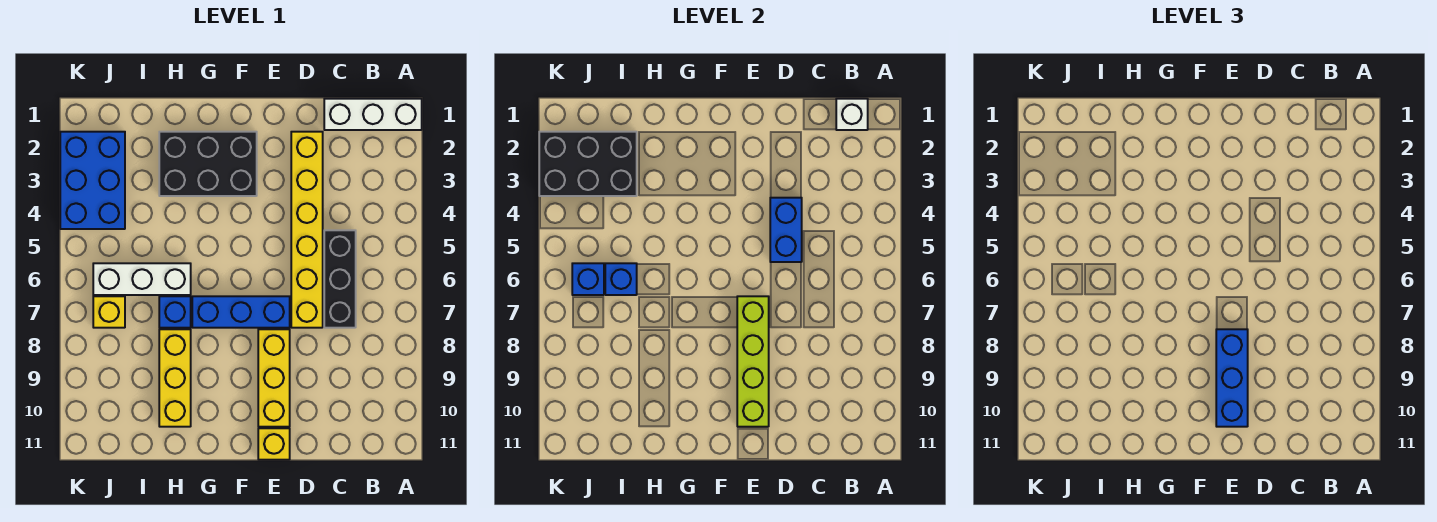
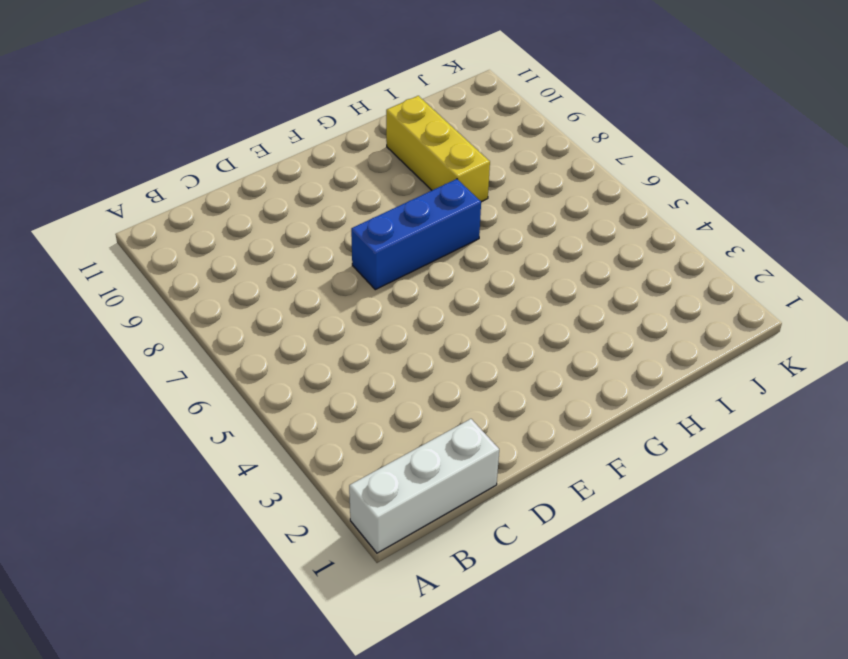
none -> black 1x3 brick [324,230,356,328]
none -> yellow 1x6 brick [291,132,323,328]
none -> yellow 1x3 brick [258,329,290,427]

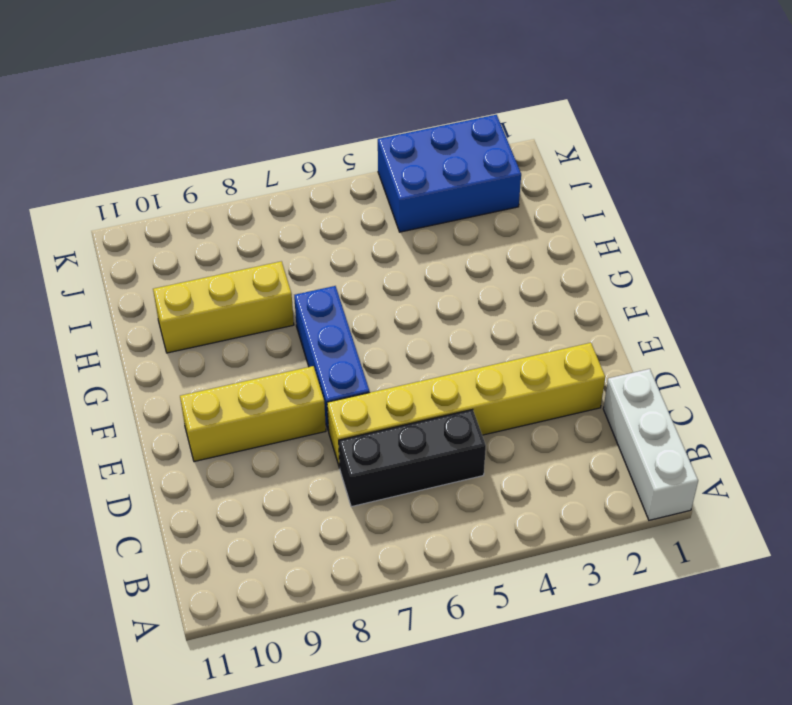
none -> yellow 1x1 brick [258,428,290,460]
none -> black 2x3 brick [159,132,257,196]
none -> white 1x3 brick [93,263,191,295]

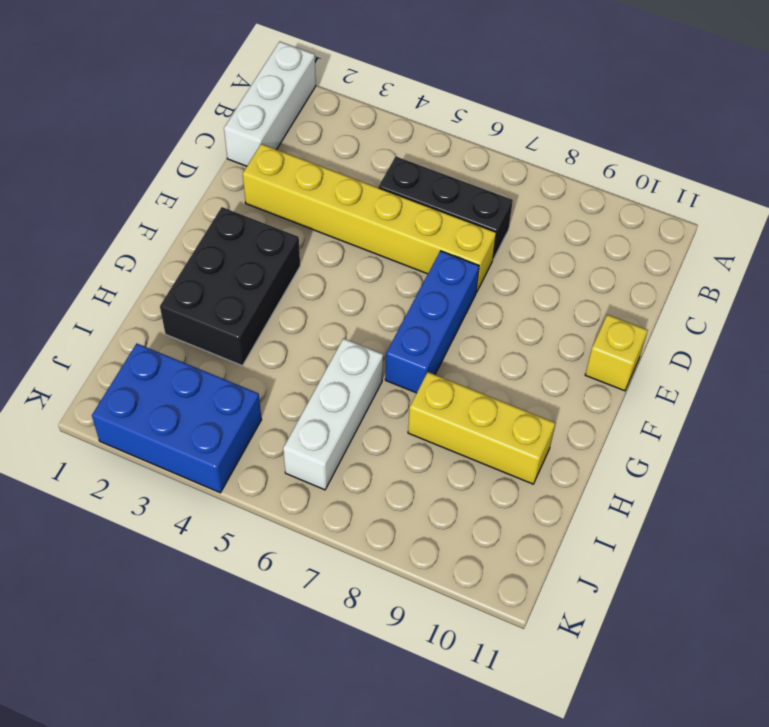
none -> yellow 1x3 brick [258,329,290,427]
none -> blue 1x1 brick [159,296,191,328]
none -> yellow 1x1 brick [93,296,125,328]

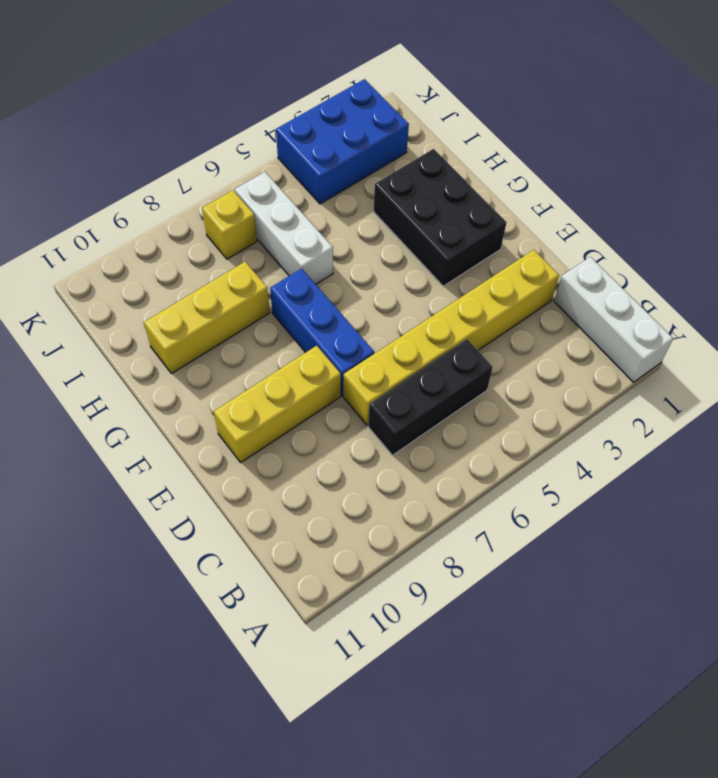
none -> yellow 1x1 brick [258,428,290,460]
none -> blue 1x1 brick [159,296,191,328]
none -> white 1x1 brick [836,99,868,130]

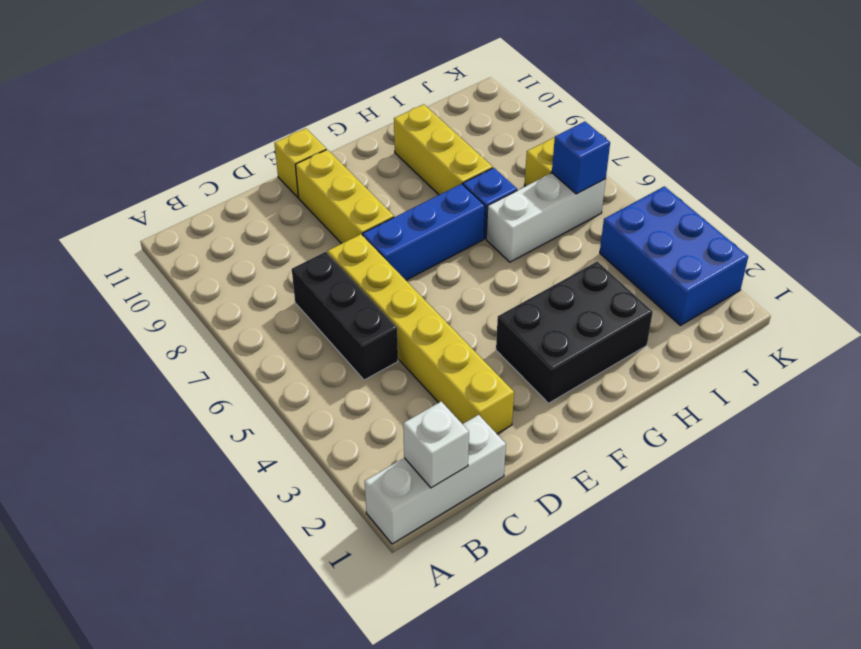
none -> blue 1x2 brick [770,198,802,262]
none -> lime 1x4 brick [737,296,769,427]
none -> black 2x3 brick [539,132,637,196]

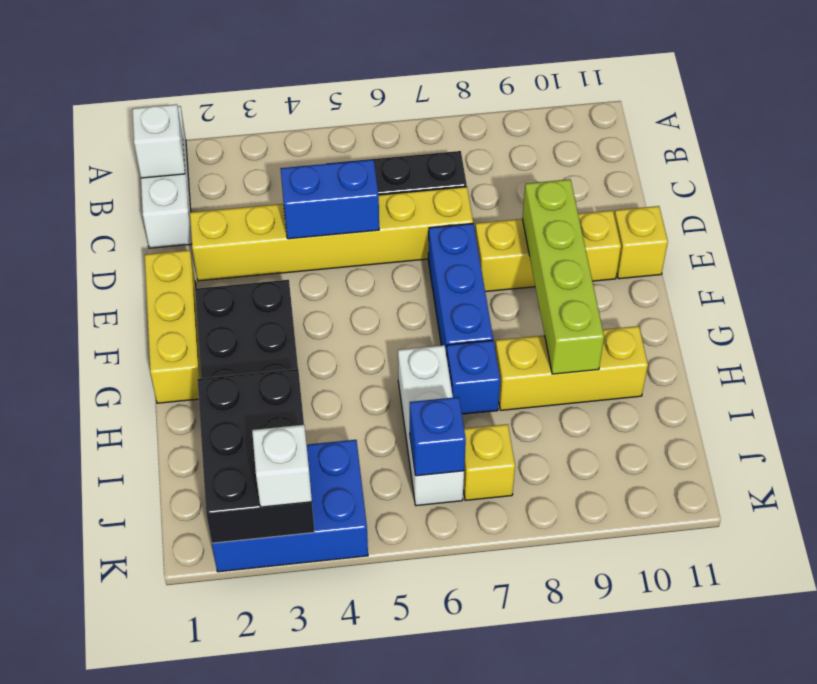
yellow 1x3 brick [145,250,201,403] -> none
lime 1x4 brick [522,179,604,374] -> lime 1x4 brick turned to [737,296,769,427]
white 1x1 brick [252,425,312,507] -> none
none -> blue 1x1 brick [605,263,637,295]
none -> blue 1x3 brick [1216,329,1248,427]

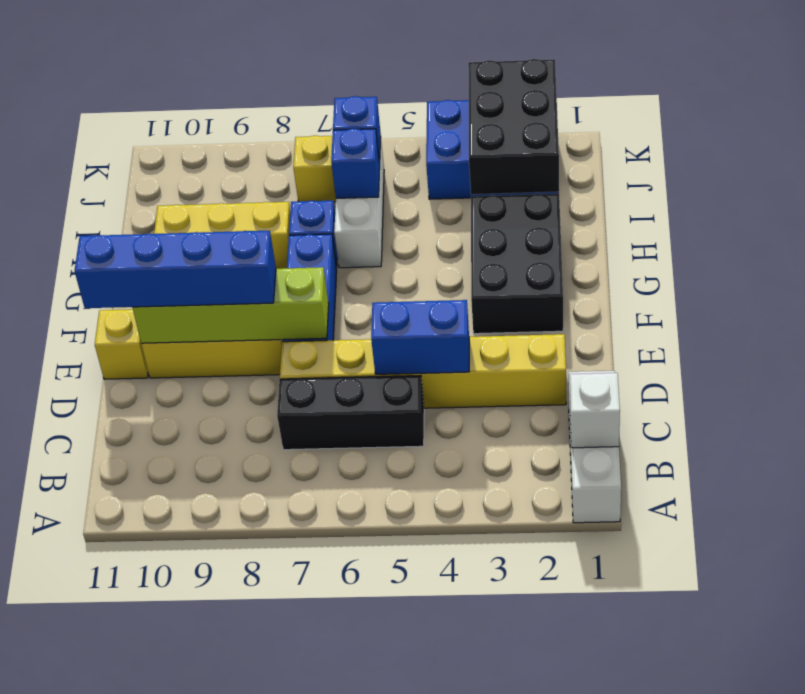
blue 1x4 brick [75,231,276,308] -> blue 1x3 brick [1216,329,1248,427]

